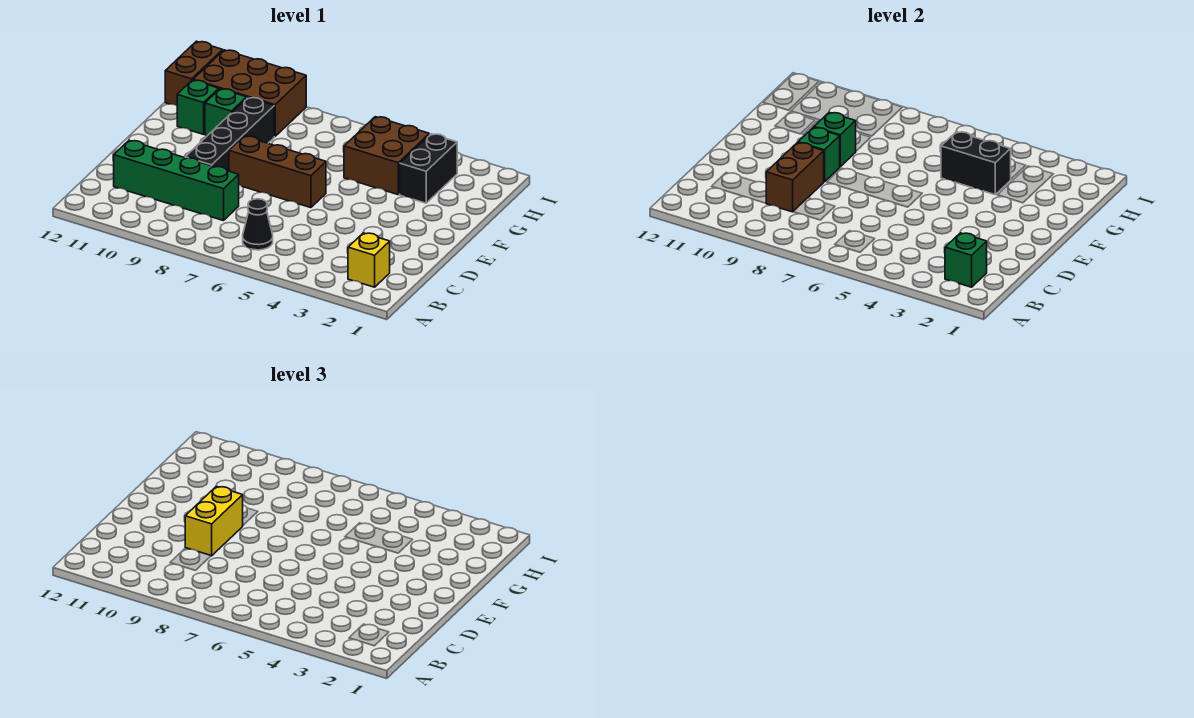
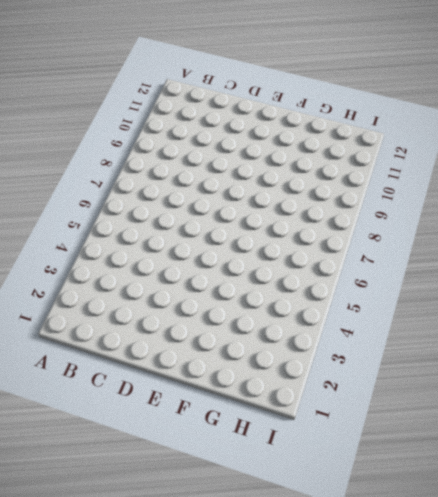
none -> yellow 1x1 brick [348,233,390,287]
none -> black 1x1 cone [243,199,273,250]
none -> green 1x4 brick [114,141,239,221]

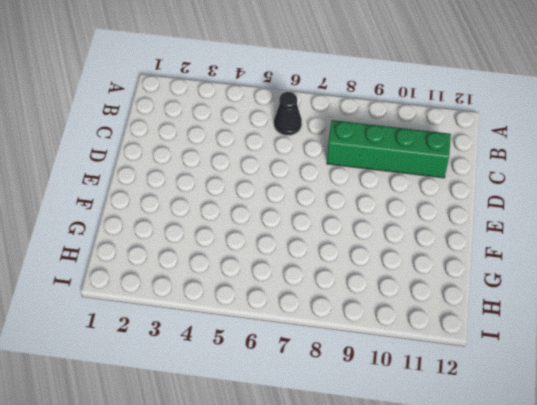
none -> yellow 1x1 brick [348,233,390,287]
none -> black 1x4 brick [185,97,274,171]
none -> brown 1x3 brick [229,136,326,208]

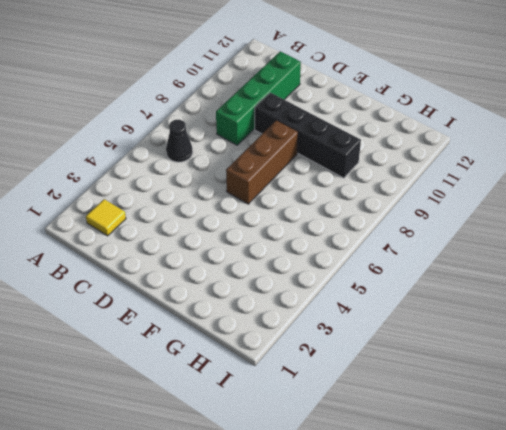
yellow 1x1 tile [86,199,126,236] -> yellow 1x1 brick [348,233,390,287]
none -> black 1x2 brick [400,134,457,203]
none -> brown 2x2 brick [344,117,429,195]
none -> green 1x1 brick [205,89,247,136]

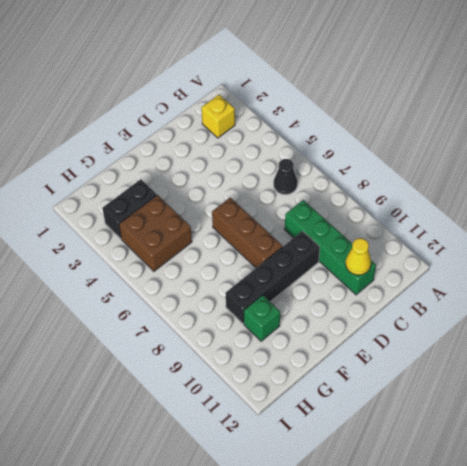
yellow 1x1 cone [346,238,371,275] -> none
none -> green 1x1 brick [177,80,219,134]
none -> brown 2x3 brick [193,50,306,136]
none -> brown 1x2 brick [165,41,223,106]

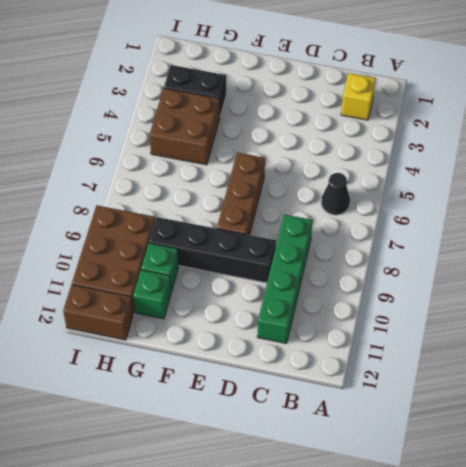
none -> green 1x1 brick [945,233,987,287]
none -> brown 1x2 brick [766,142,824,212]
none -> green 1x1 brick [798,127,840,182]

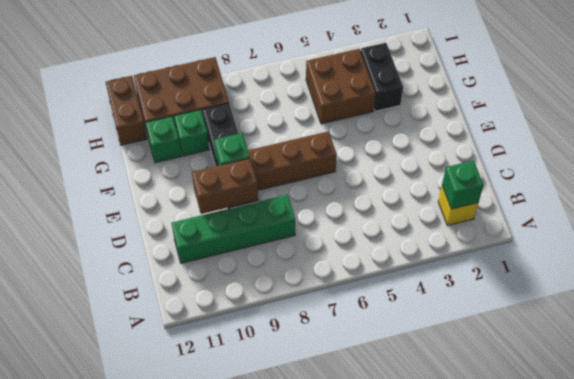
brown 1x2 brick [192,158,258,214] -> brown 1x2 brick turned to [766,142,824,212]
none -> black 1x1 cone [243,199,273,250]
none -> green 1x1 brick [814,112,856,166]
none -> black 1x2 brick [941,132,1011,195]

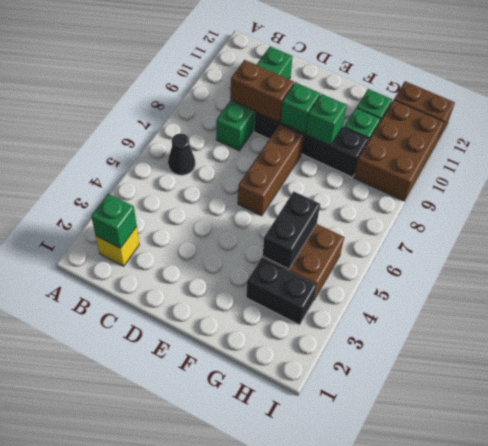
none -> yellow 1x2 brick [185,486,243,556]

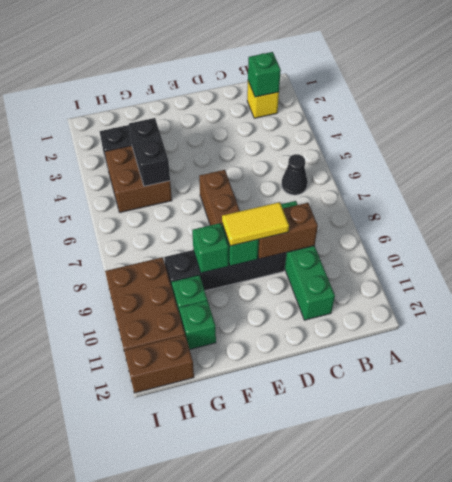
yellow 1x2 tile [222,202,289,246] -> yellow 1x2 brick [185,486,243,556]

